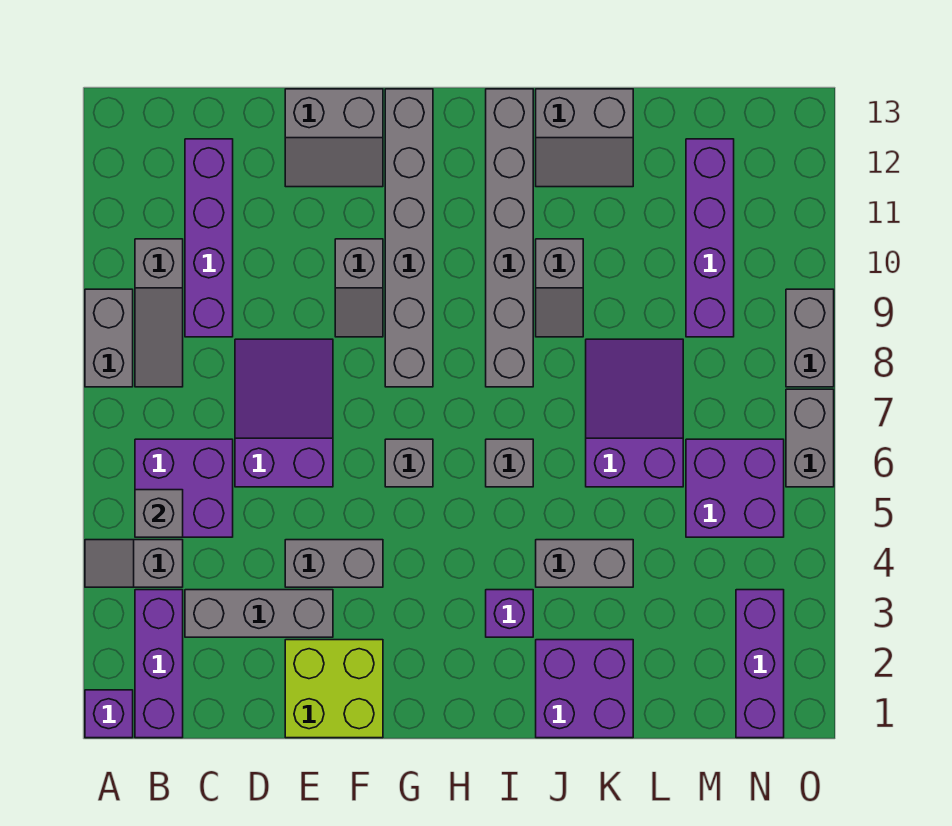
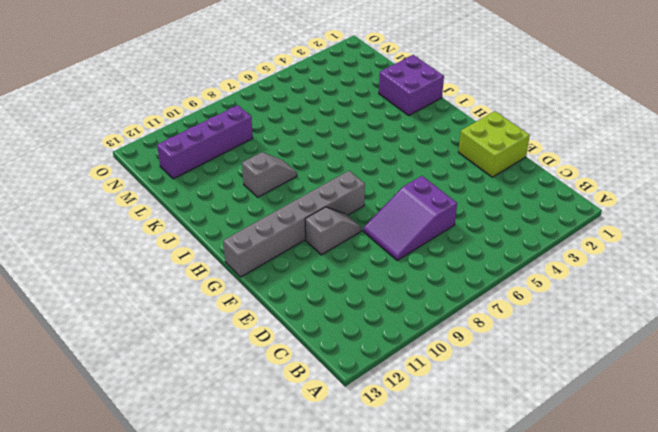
none -> purple 1x1 brick [85,690,133,738]
none -> grey 1x2 slope [85,540,183,587]
none -> grey 1x2 brick [85,289,133,387]

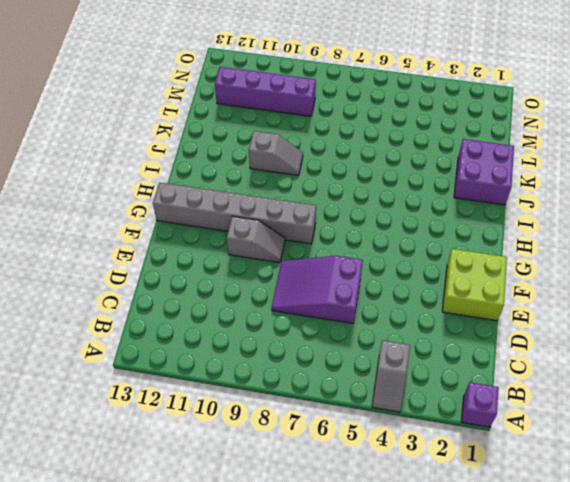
none -> grey 1x2 brick [85,289,133,387]
none -> purple 1x3 brick [135,590,183,738]
none -> purple 2x2 brick [135,439,233,537]

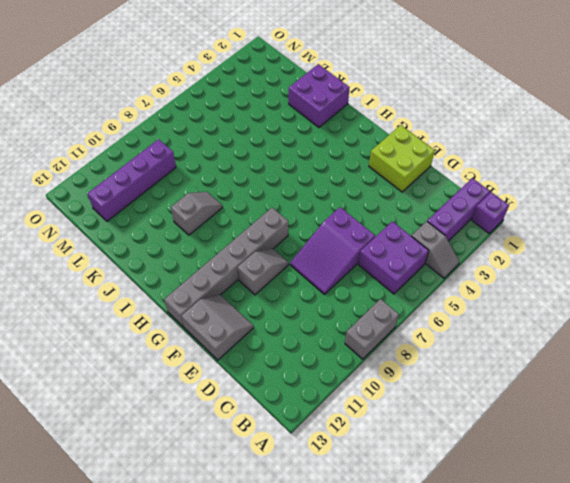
none -> grey 1x3 slope [135,239,183,387]
none -> grey 1x3 brick [185,590,333,637]
none -> purple 1x4 brick [185,139,233,337]

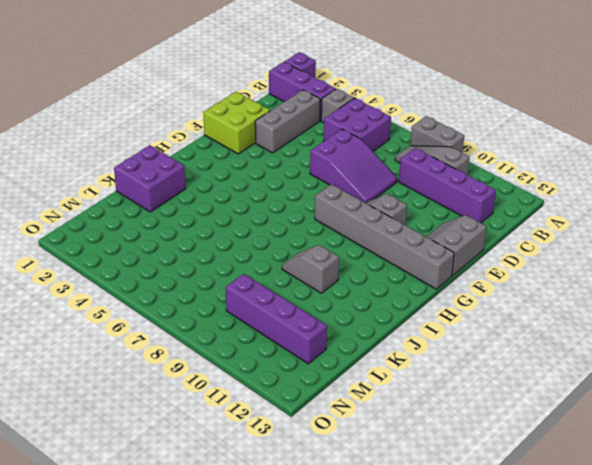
none -> grey 1x2 brick [285,540,383,587]
none -> grey 1x1 brick [385,439,433,487]
none -> purple 1x1 brick [486,590,533,637]

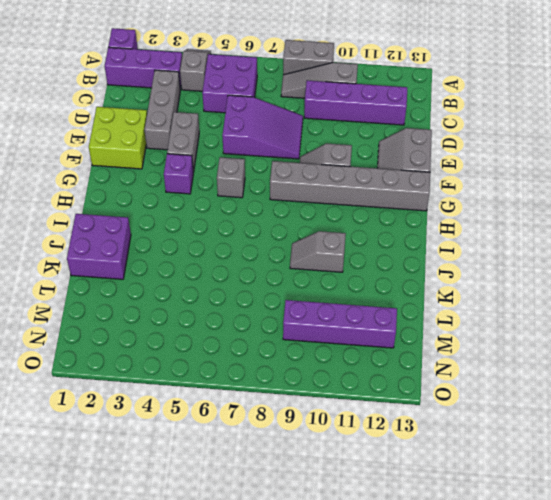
purple 1x1 brick [164,154,193,194] -> purple 1x1 brick moved to [486,590,533,637]
none -> grey 1x1 brick [486,439,533,487]
none -> grey 1x6 brick [486,89,533,387]
none -> grey 1x2 brick [536,540,633,587]

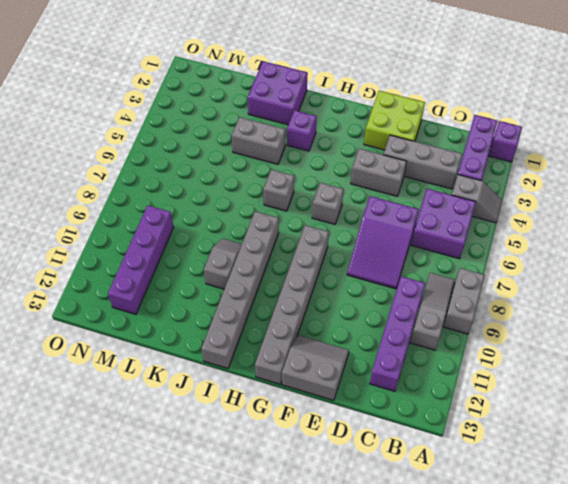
none -> grey 1x2 slope [335,239,383,337]
none -> grey 2x2 slope [536,89,633,187]
none -> purple 2x3 slope [586,339,683,487]

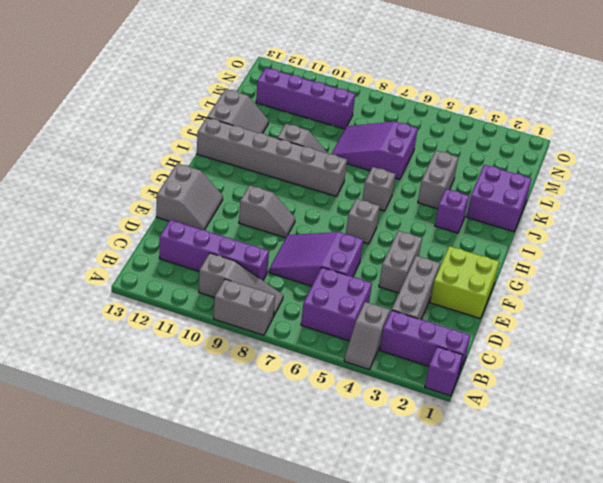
none -> grey 1x6 brick [385,89,433,387]
none -> purple 2x2 brick [686,439,784,537]
none -> purple 1x3 brick [736,590,784,738]

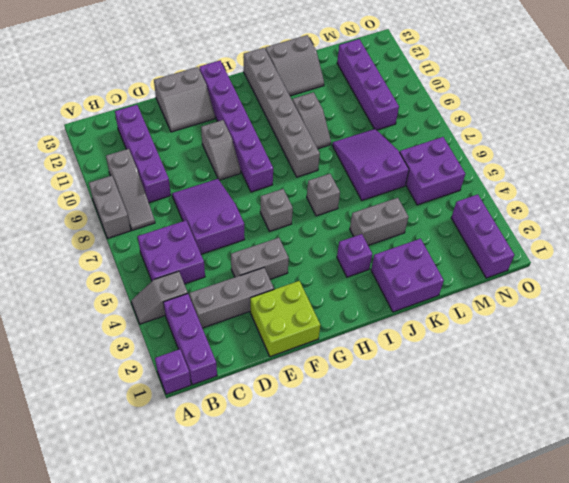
purple 1x6 brick [199,61,273,192] -> grey 1x6 brick [385,89,433,387]
none -> grey 1x2 brick [786,389,834,487]
none -> grey 1x2 brick [786,289,834,387]
none -> grey 1x1 brick [135,490,183,537]

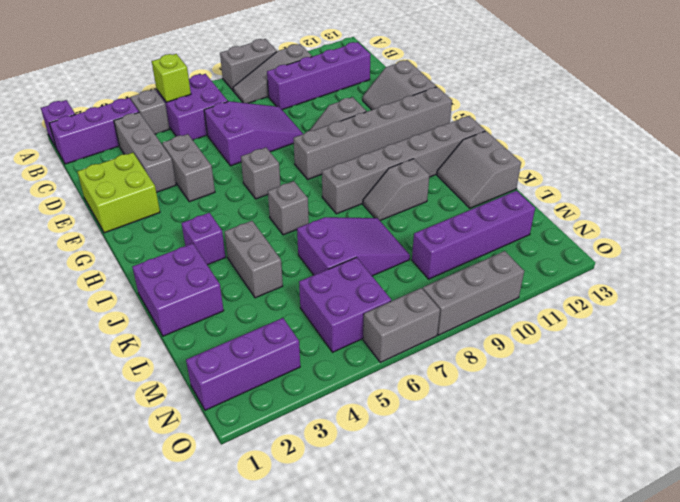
lime 1x1 brick [152,54,191,102] -> grey 1x1 brick [135,490,183,537]
grey 1x3 brick [423,251,524,335] -> grey 1x2 brick [786,289,834,387]

